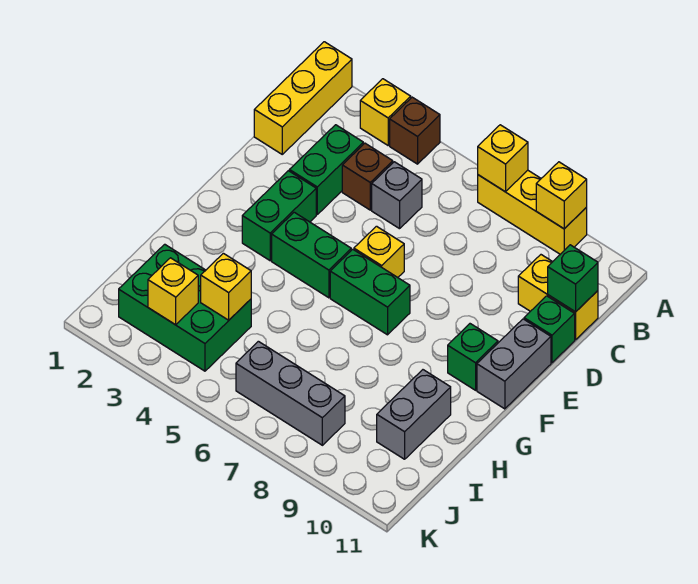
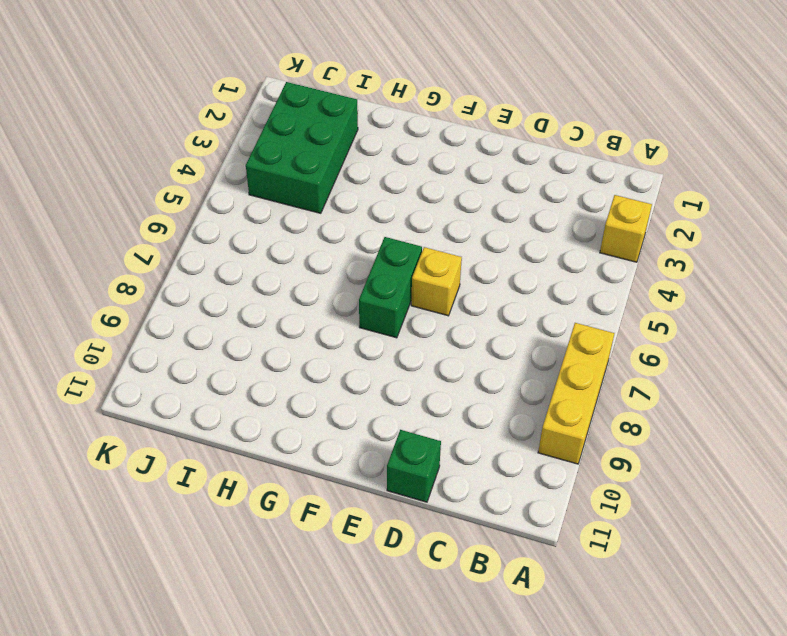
none -> yellow 1x3 brick [254,42,352,154]
none -> brown 1x1 brick [390,97,440,164]
none -> green 1x2 brick [289,125,363,214]

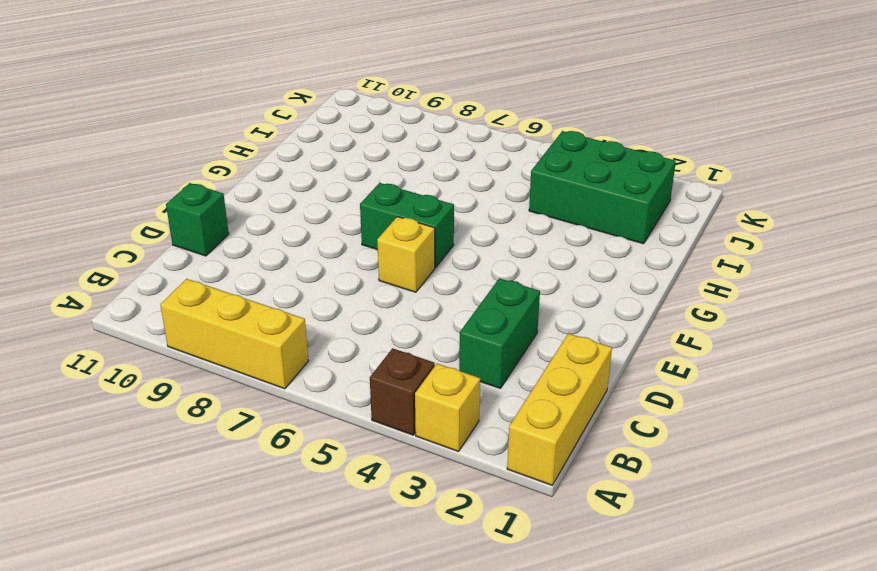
none -> brown 1x1 brick [342,143,393,210]
none -> grey 1x1 brick [372,162,422,229]
none -> yellow 1x2 brick [518,255,598,340]

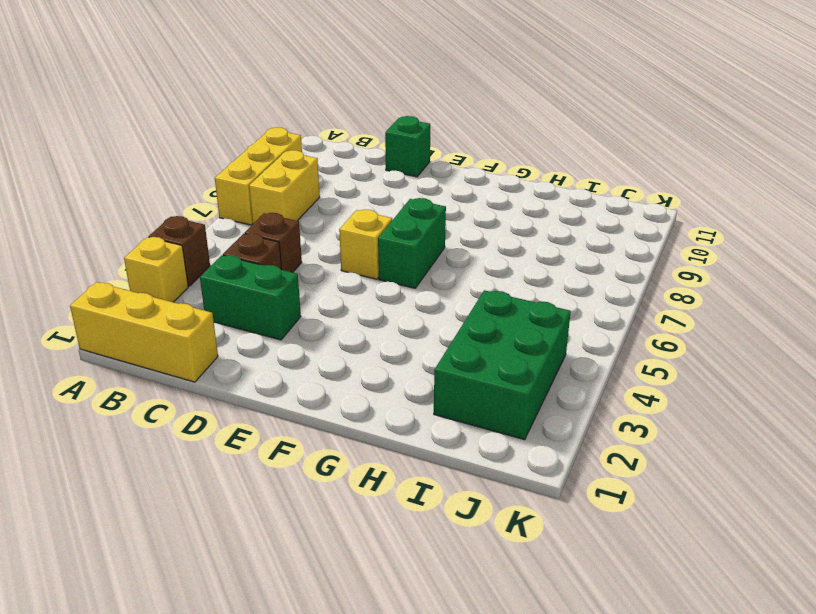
yellow 1x2 brick [249,150,320,224] -> yellow 1x2 brick moved to [518,255,598,340]
brown 1x1 brick [245,213,302,273] -> grey 1x1 brick [372,162,422,229]
none -> green 1x2 brick [242,171,316,261]
none -> grey 1x2 brick [477,319,551,409]
none -> green 1x2 brick [272,212,351,298]

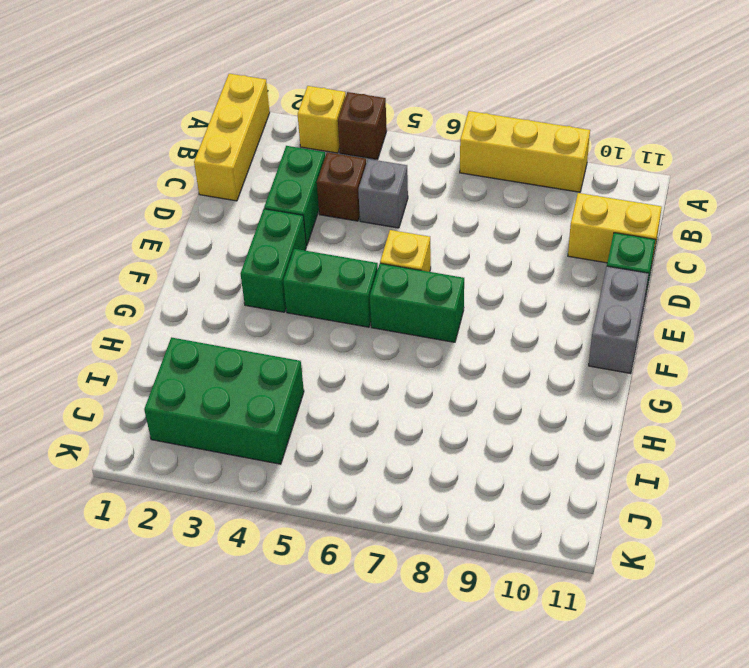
none -> green 1x1 brick [448,324,498,390]
none -> grey 1x2 brick [377,370,451,459]
none -> grey 1x3 brick [236,341,345,445]

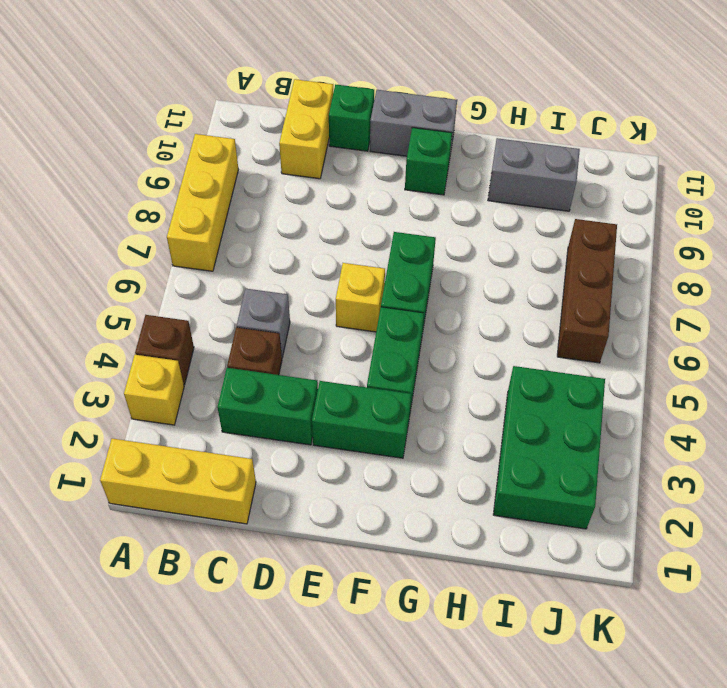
brown 1x3 brick [557,219,617,363] -> grey 1x3 brick [236,341,345,445]
none -> yellow 1x1 brick [478,125,528,192]
none -> yellow 1x1 brick [536,162,587,229]
none -> green 1x1 brick [548,245,598,312]

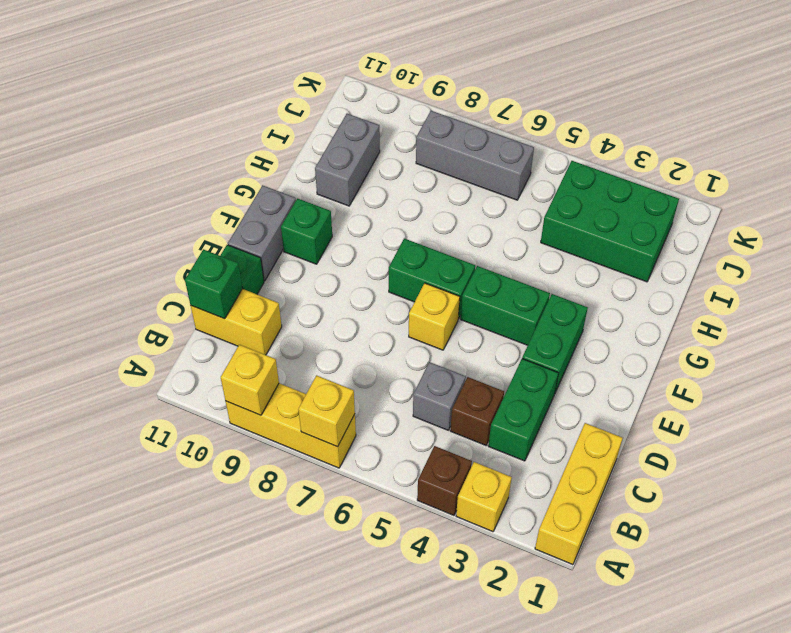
none -> yellow 1x1 brick [201,253,251,320]
none -> yellow 1x1 brick [148,258,198,325]

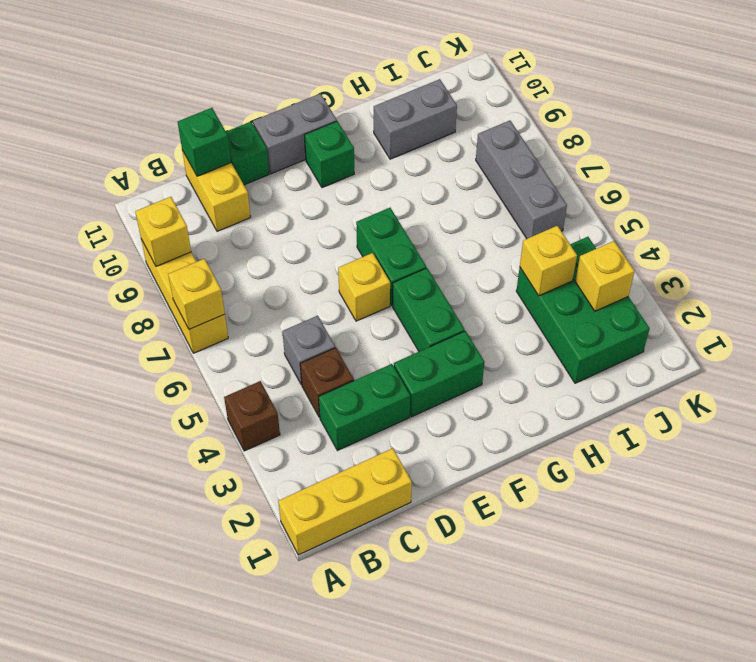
none -> yellow 1x1 brick [360,79,411,145]

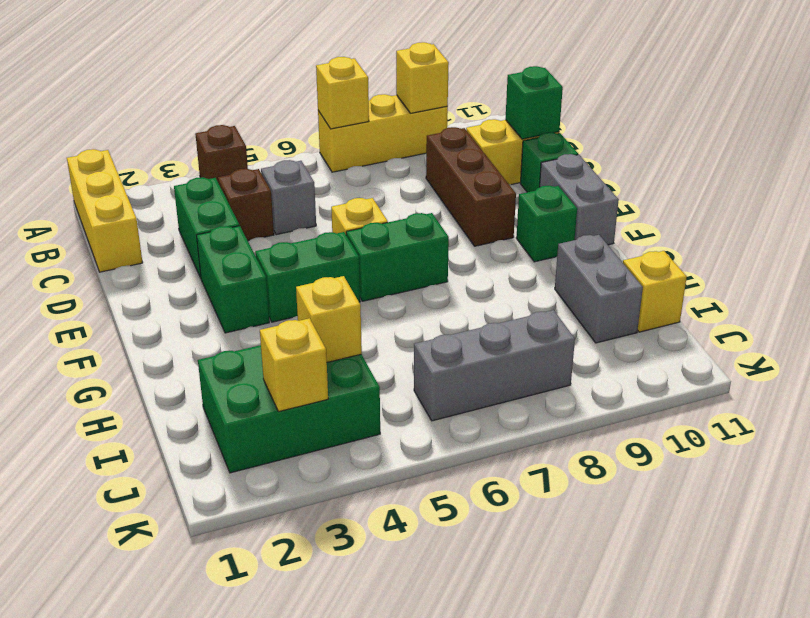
brown 1x3 brick [426,127,516,246] -> none
yellow 1x1 brick [623,251,687,332] -> yellow 1x1 brick moved to [360,79,411,145]

